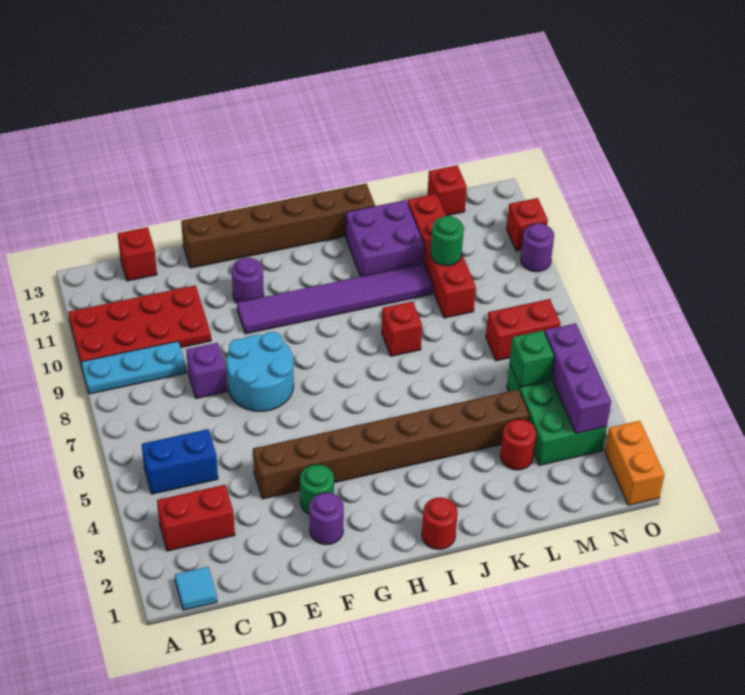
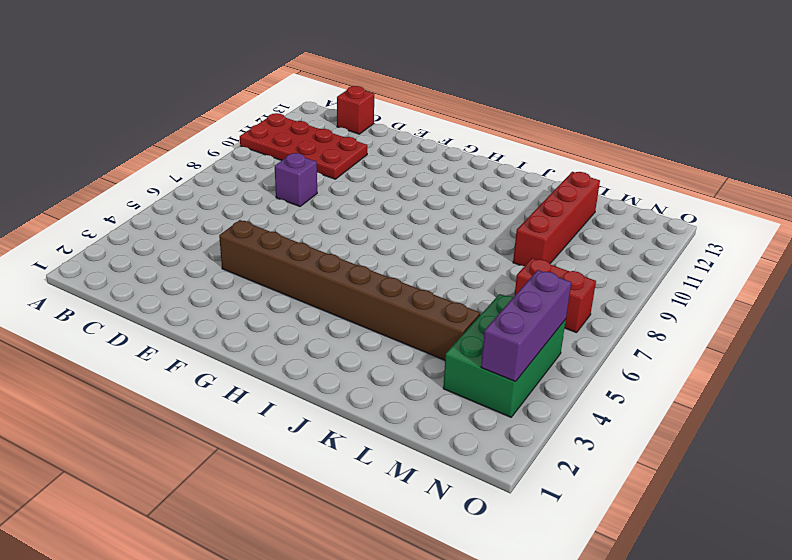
none -> cyan 1x3 plate [81,341,186,394]
none -> cyan 1x1 tile [175,567,217,610]
none -> red 1x2 brick [157,485,235,551]

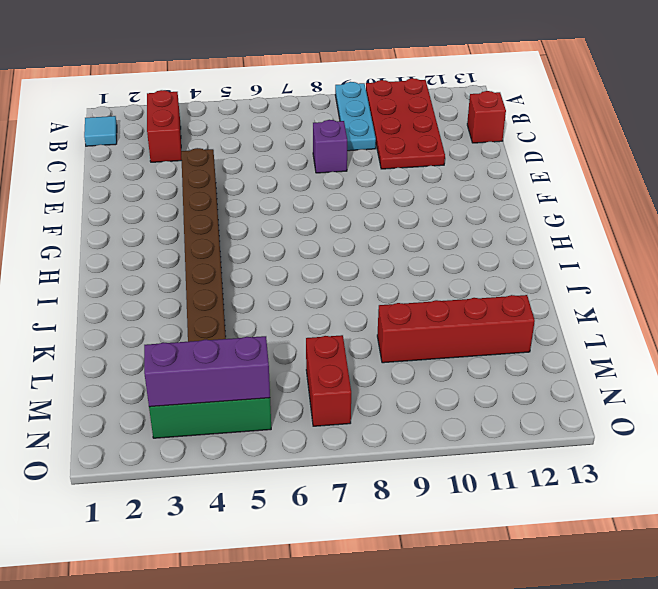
none -> blue 1x2 brick [142,429,218,494]
none -> cyan 2x2 round brick [227,332,294,411]
none -> brown 1x6 brick [181,184,375,268]

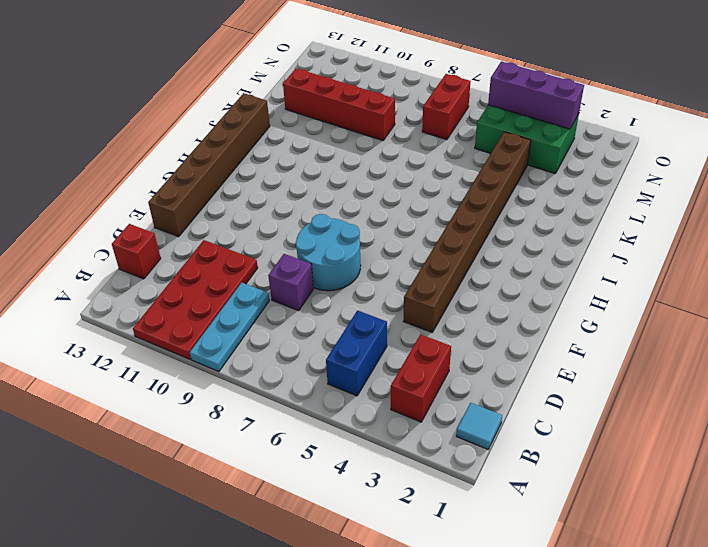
none -> purple 1x1 round brick [309,493,344,545]
none -> green 1x1 round brick [300,464,334,514]
none -> purple 1x6 tile [237,264,433,334]

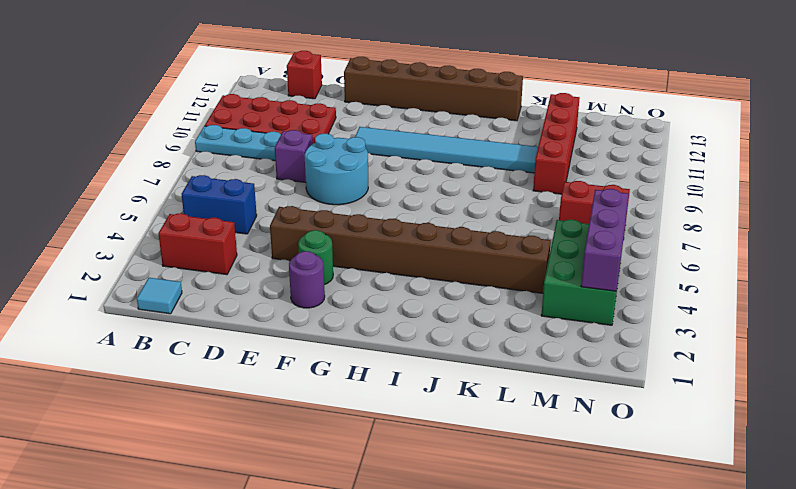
cyan 1x6 tile [355,127,538,173] -> purple 1x6 tile [237,264,433,334]
none -> purple 1x1 round brick [232,258,264,303]
none -> red 1x1 round brick [422,497,458,549]
none -> red 1x1 brick [382,301,422,356]

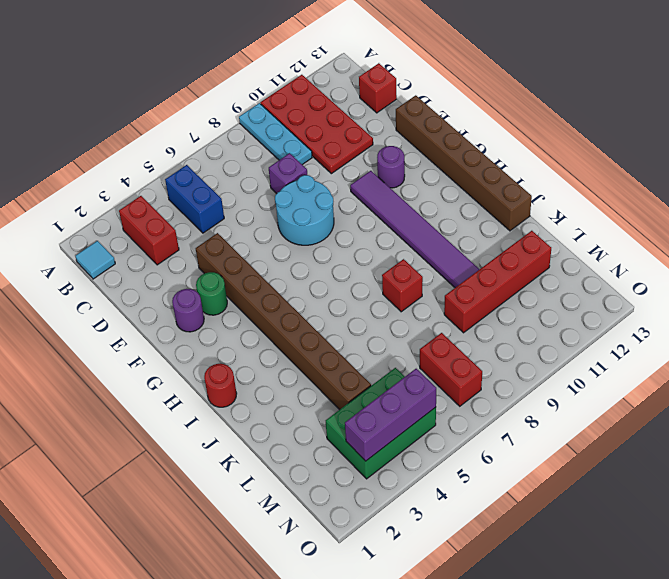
none -> purple 2x2 brick [346,200,425,277]
none -> red 1x1 round brick [500,419,536,470]
none -> red 1x1 brick [427,165,467,216]

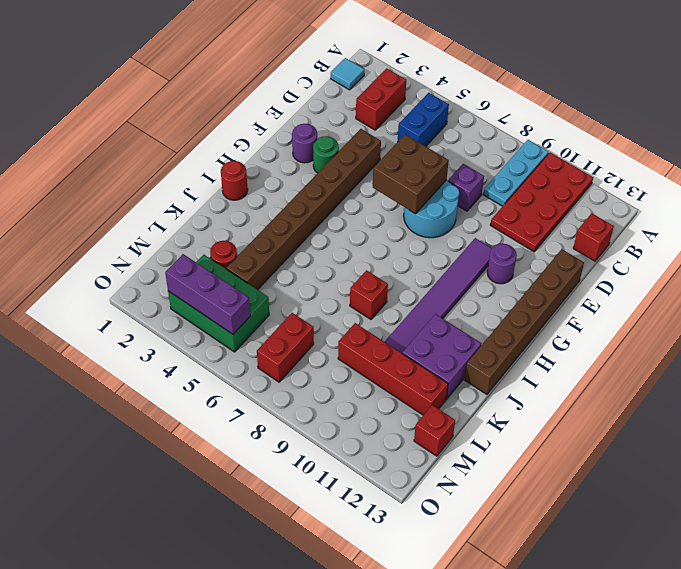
brown 2x2 brick [373,134,449,214] -> none
none -> orange 1x2 brick [605,421,665,505]
none -> purple 1x1 round brick [521,223,554,272]
none -> red 1x1 brick [506,198,548,251]

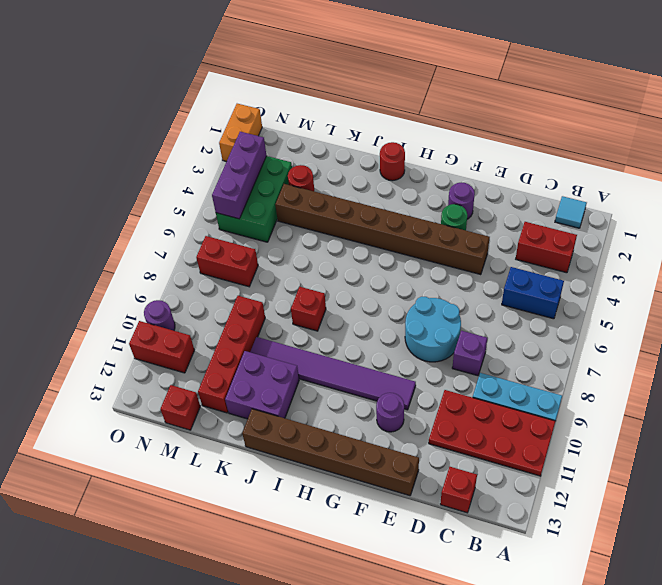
red 1x2 brick [129,321,194,373] -> red 1x1 brick [506,198,548,251]
none -> green 1x1 round brick [431,216,464,266]
none -> green 1x1 brick [510,331,554,387]

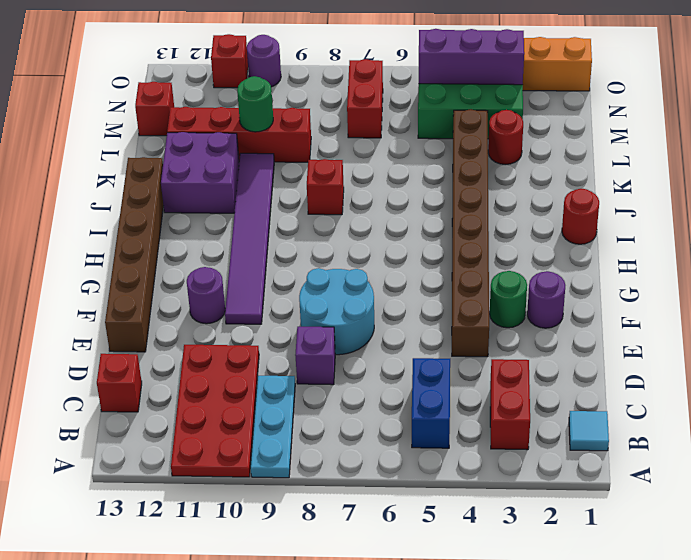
none -> green 1x1 brick [510,331,554,387]

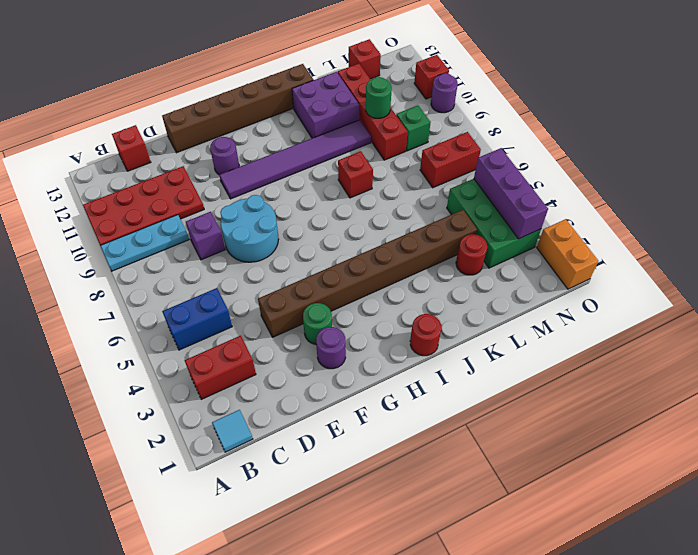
green 1x1 brick [396,106,431,151] -> green 1x1 brick moved to [510,331,554,387]

